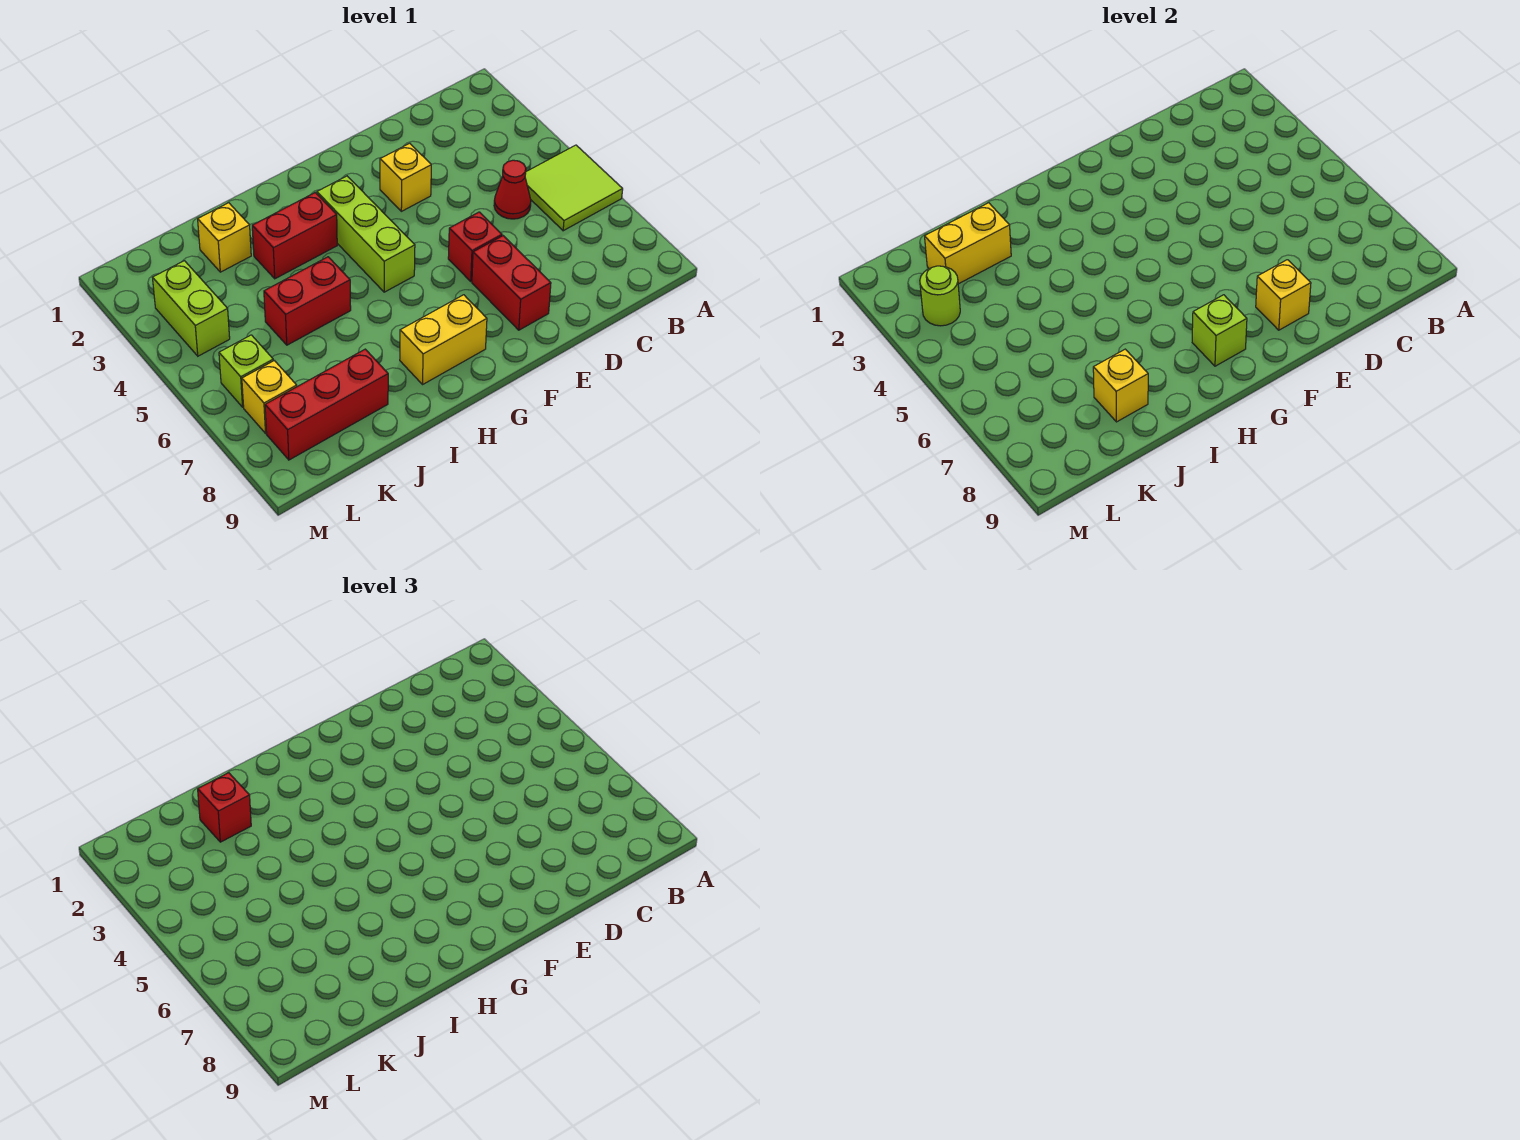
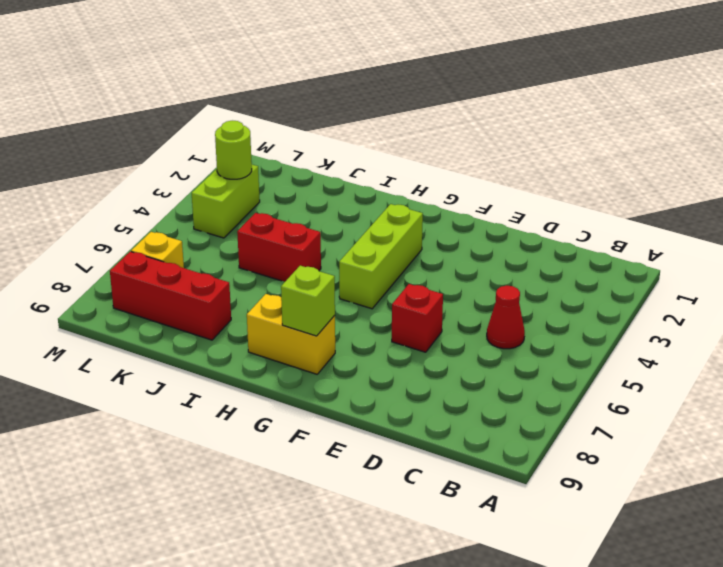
none -> lime 2x2 tile [525,145,623,231]
none -> yellow 1x1 brick [380,143,431,211]
none -> red 1x2 brick [472,236,551,330]

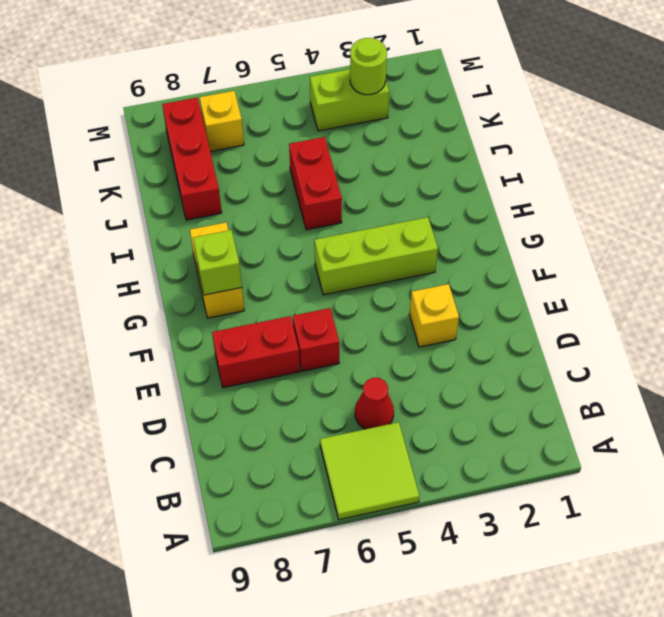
none -> red 1x2 brick [252,193,337,279]
none -> yellow 1x1 brick [198,203,251,272]
none -> lime 1x1 brick [219,335,273,407]

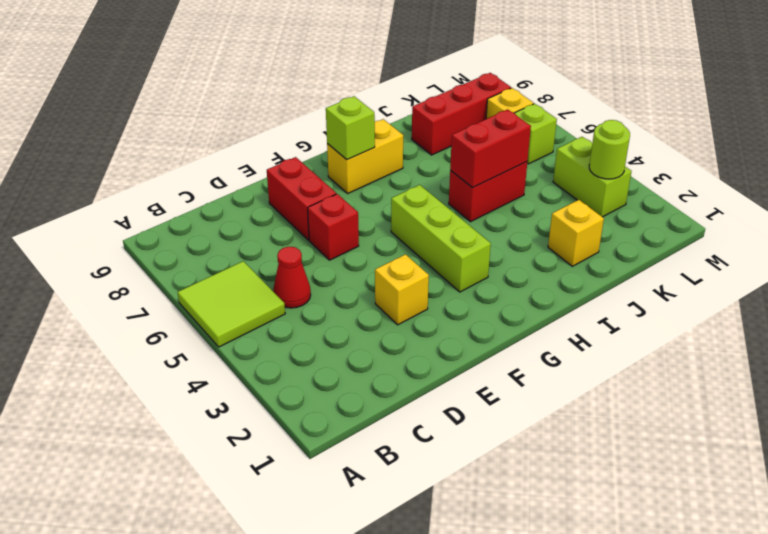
red 1x2 brick [450,109,531,188] -> red 1x2 brick moved to [252,193,337,279]
none -> yellow 1x1 brick [1256,260,1311,330]
none -> yellow 1x2 brick [925,203,1011,284]
none -> yellow 1x1 brick [1093,349,1148,422]

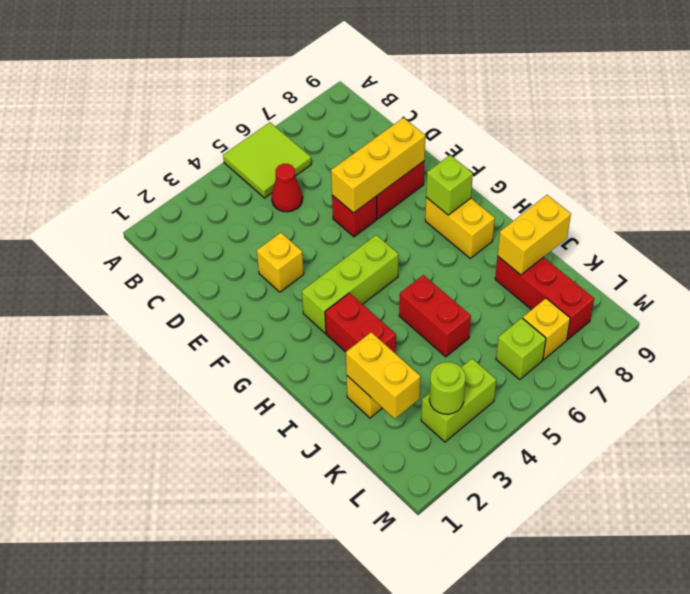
yellow 1x3 brick [331,118,425,213] -> yellow 1x1 brick [1256,260,1311,330]
yellow 1x2 brick [498,195,571,275] -> yellow 1x1 brick [1093,349,1148,422]
none -> red 1x1 brick [198,773,251,842]

